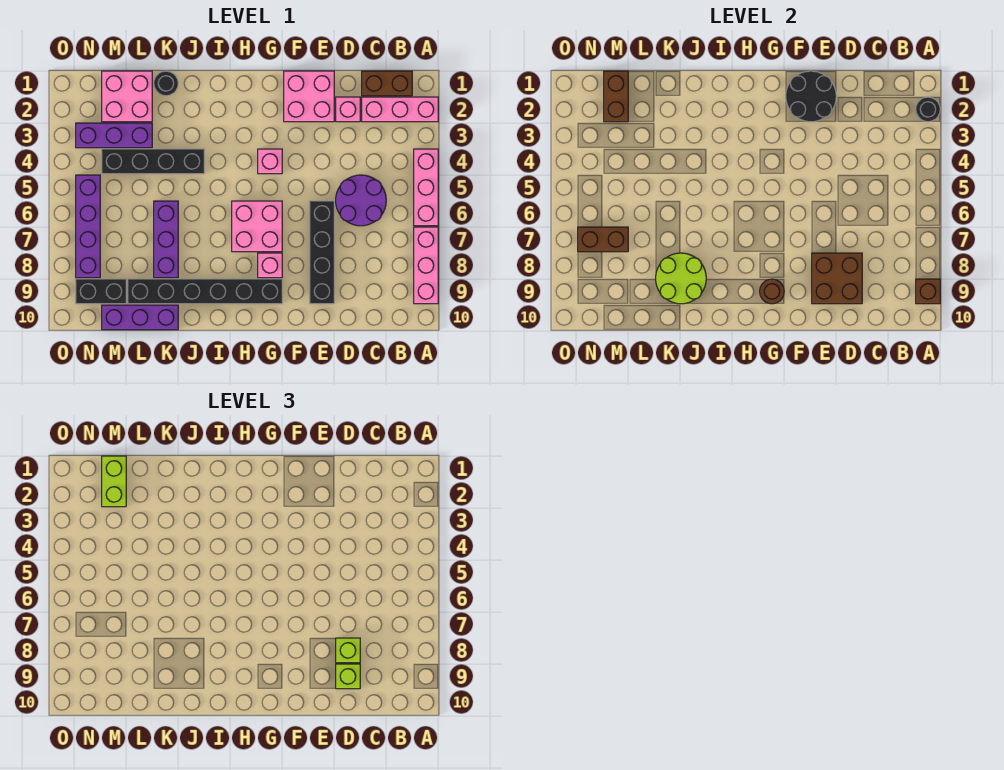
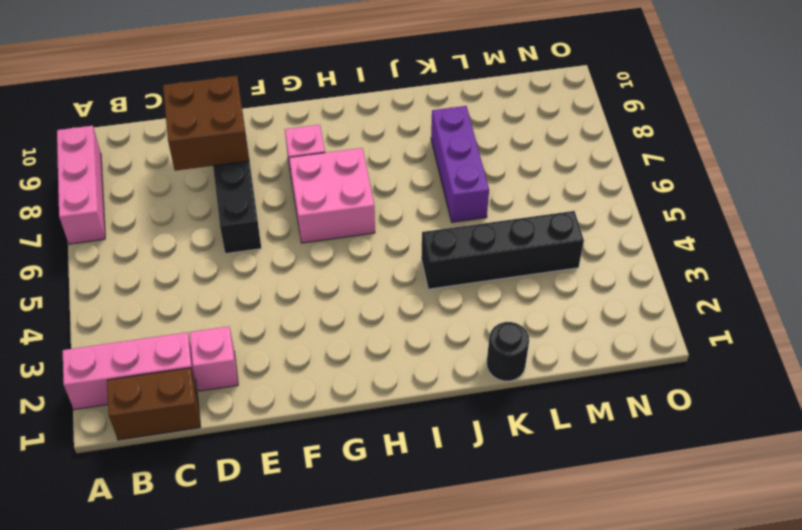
none -> pink 1x3 brick [414,149,438,226]
none -> purple 2x2 round brick [336,175,386,226]
none -> pink 2x2 brick [284,71,334,122]
none -> pink 1x1 brick [258,149,282,174]

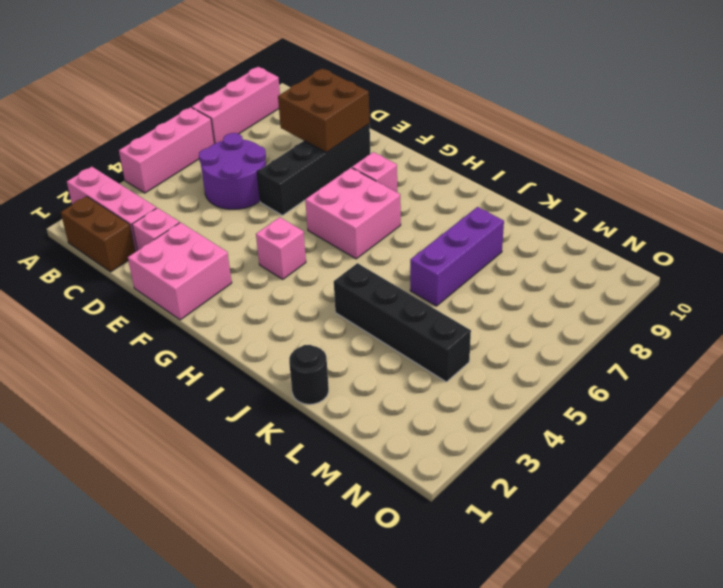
none -> black 1x6 brick [128,279,282,304]
none -> purple 1x3 brick [102,305,178,330]
none -> pink 2x2 brick [102,71,152,122]
none -> purple 1x3 brick [76,123,152,148]

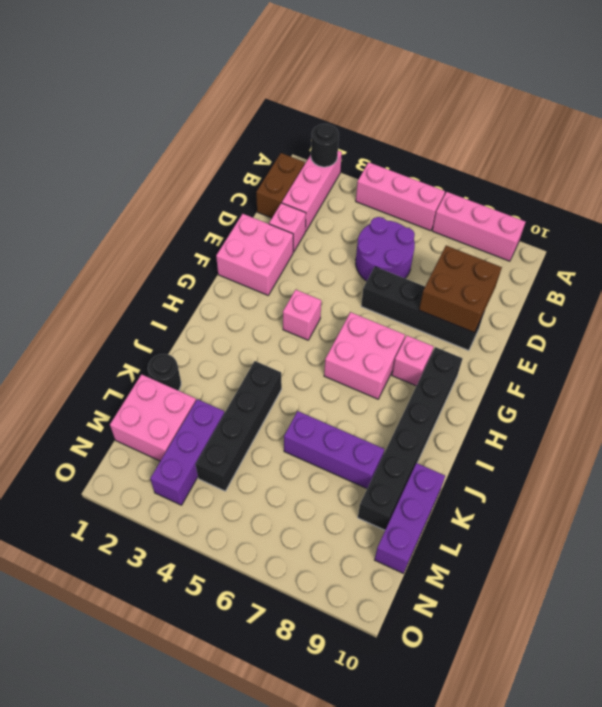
none -> black 1x2 brick [76,279,126,304]
none -> purple 1x4 brick [76,175,100,278]
none -> brown 1x1 brick [916,279,940,304]
none -> black 2x2 round brick [786,71,836,122]

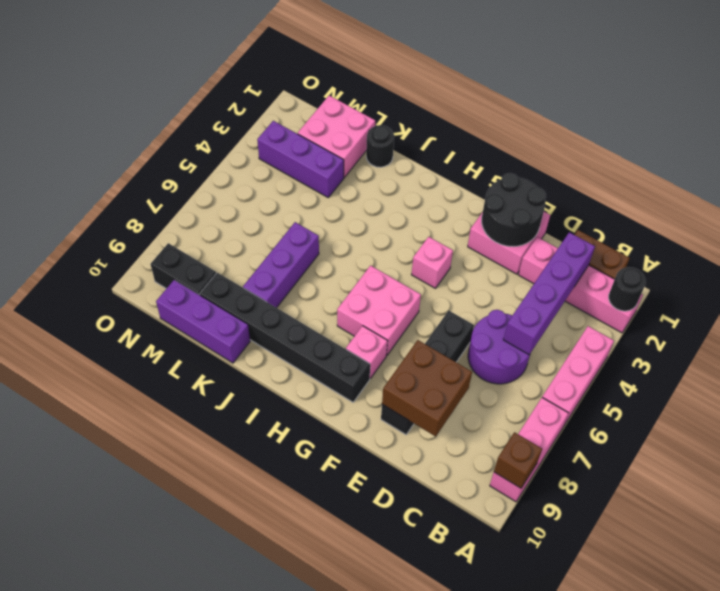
purple 1x4 brick [503,232,595,355] -> purple 1x4 brick moved to [76,175,100,278]
none -> black 1x4 brick [102,149,204,174]
none -> brown 1x1 round brick [760,279,784,304]
none -> lime 2x2 round brick [656,253,706,304]
none -> brown 1x2 brick [604,71,628,122]

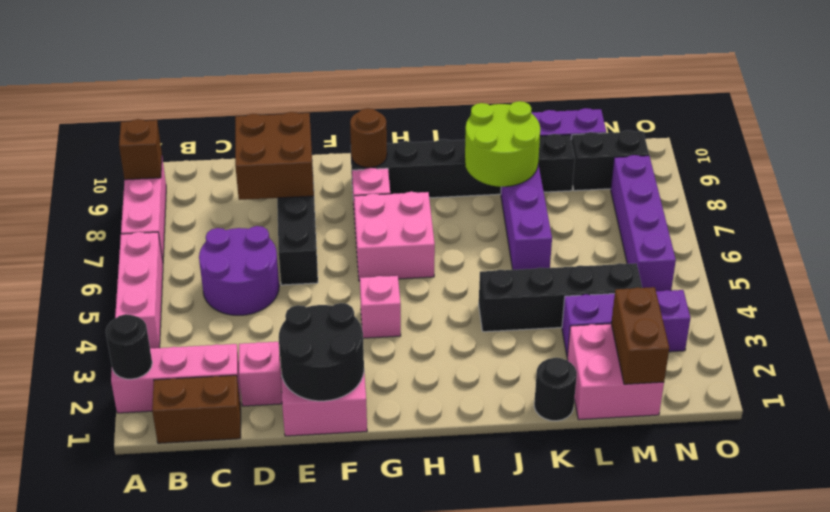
none -> brown 1x2 brick [578,227,628,252]
none -> lime 1x1 brick [336,638,360,663]
none -> lime 1x1 brick [336,664,360,689]
none -> lime 1x2 brick [102,456,126,507]

